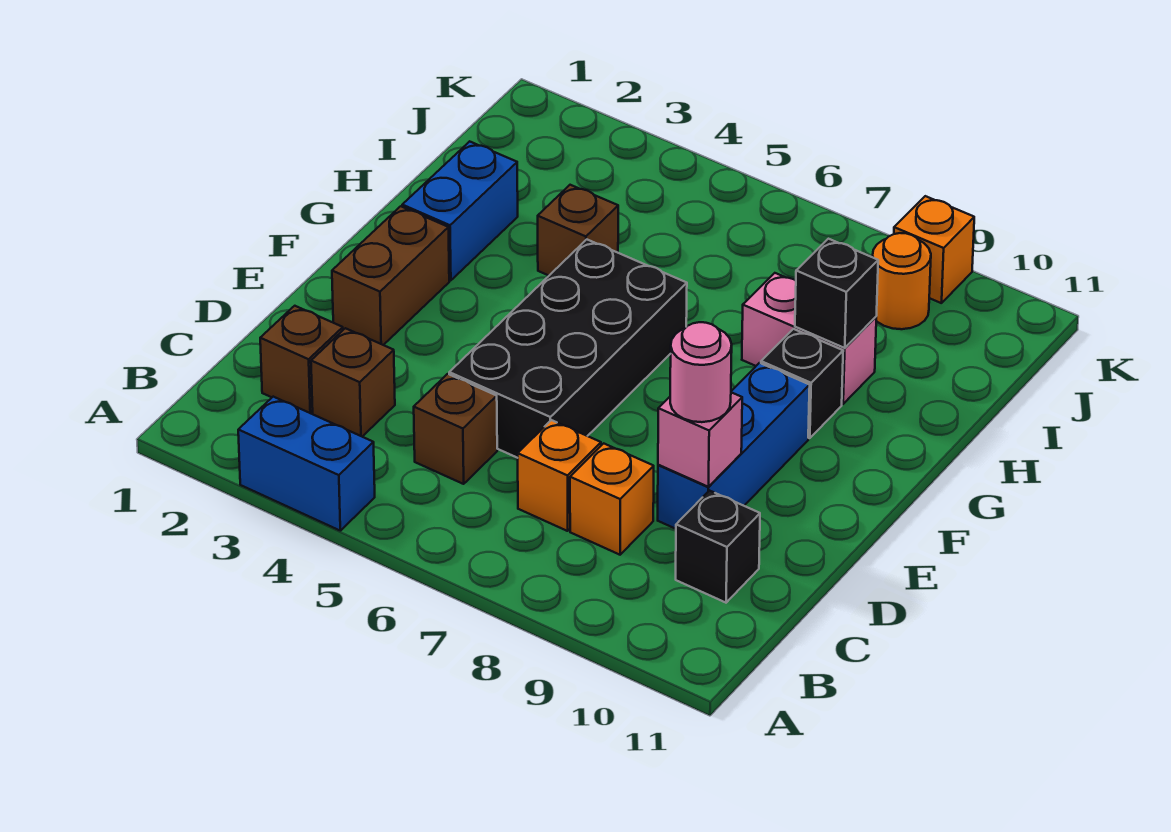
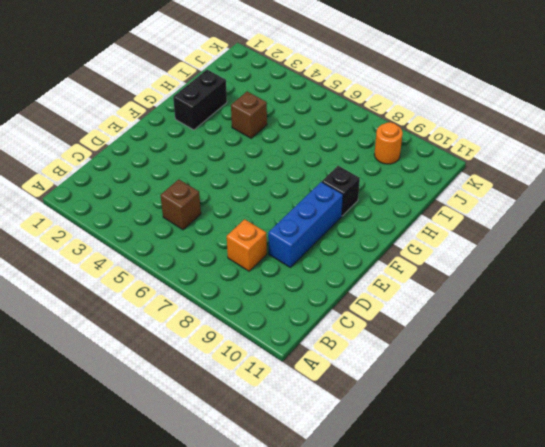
black 1x2 brick [173,70,227,130] -> blue 1x2 brick [402,141,518,280]
none -> blue 1x2 brick [238,397,375,531]
none -> brown 1x1 brick [260,306,343,414]
none -> brown 1x1 brick [311,328,395,437]

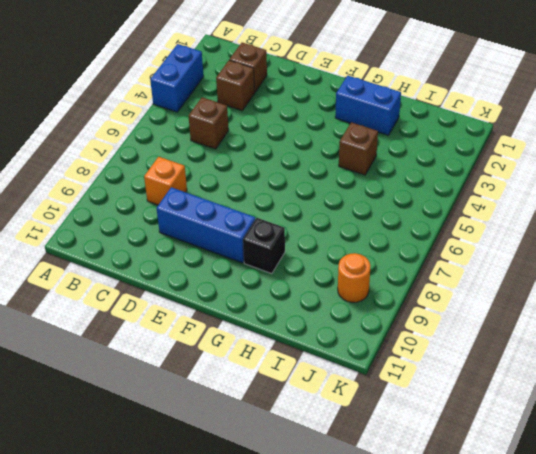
none -> orange 1x1 brick [518,420,601,531]
none -> black 1x1 brick [676,491,760,603]
none -> black 2x4 brick [449,240,687,458]

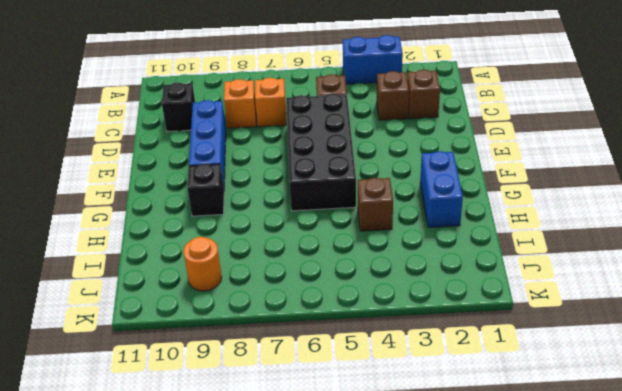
none -> brown 1x2 brick [332,206,449,345]
none -> pink 1x2 brick [742,273,876,404]
none -> orange 1x1 brick [894,196,974,303]

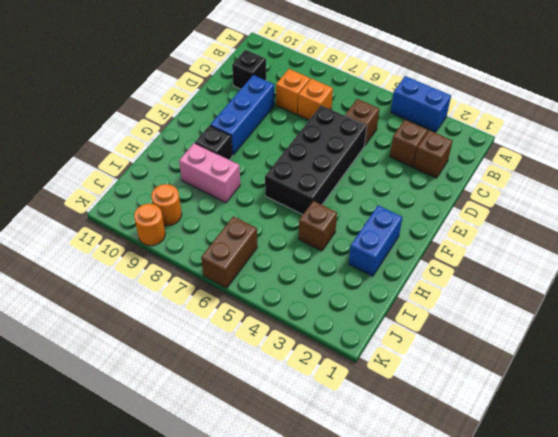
brown 1x2 brick [201,216,257,288] -> brown 1x2 brick moved to [332,206,449,345]
orange 1x1 round brick [134,204,165,246] -> orange 1x1 brick [894,196,974,303]
none -> pink 1x1 brick [658,392,742,487]
none -> black 1x1 brick [795,239,878,348]
none -> pink 1x1 round brick [670,322,732,422]

